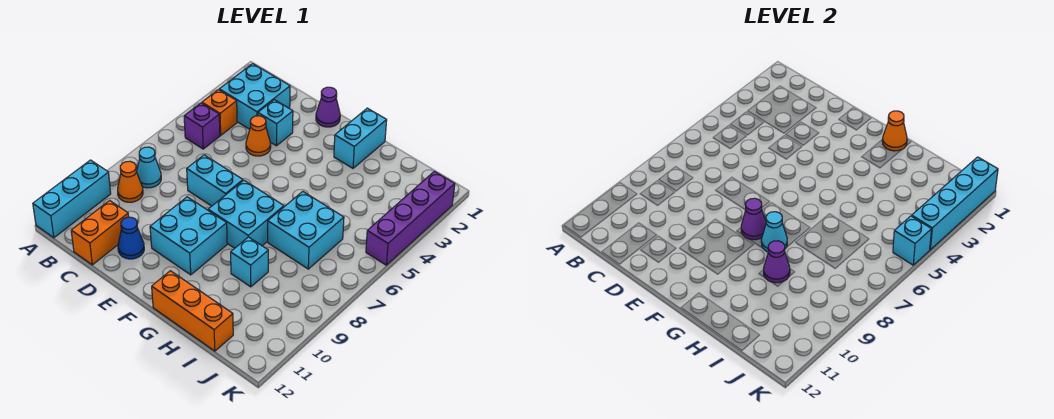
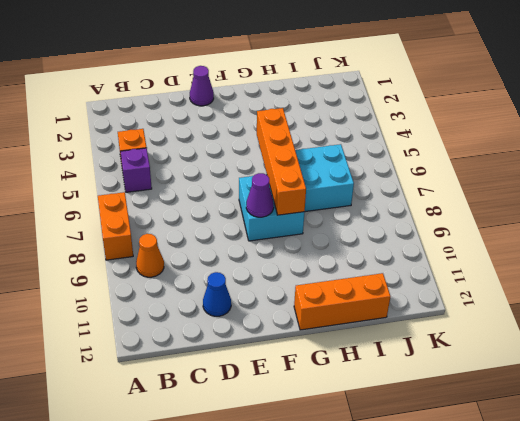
orange 1x2 brick [98,192,133,260] -> orange 1x2 brick moved to [71,201,129,265]
orange 1x4 brick [257,108,306,215] -> cyan 1x1 cone [761,212,787,252]
none -> cyan 1x3 brick [33,160,111,238]
none -> cyan 2x2 brick [219,64,290,129]
none -> cyan 1x1 cone [137,147,161,188]

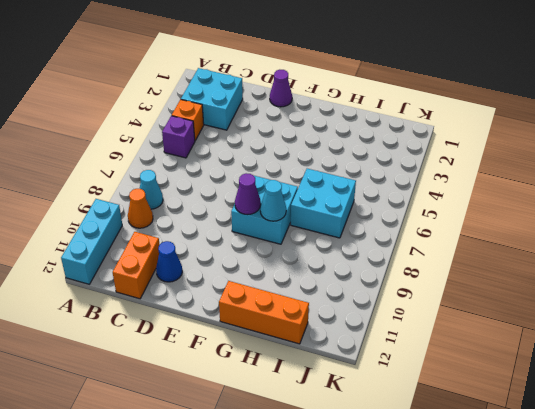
none -> cyan 1x1 brick [258,100,293,146]
none -> orange 1x1 cone [246,116,271,156]
none -> cyan 1x2 brick [187,155,243,206]

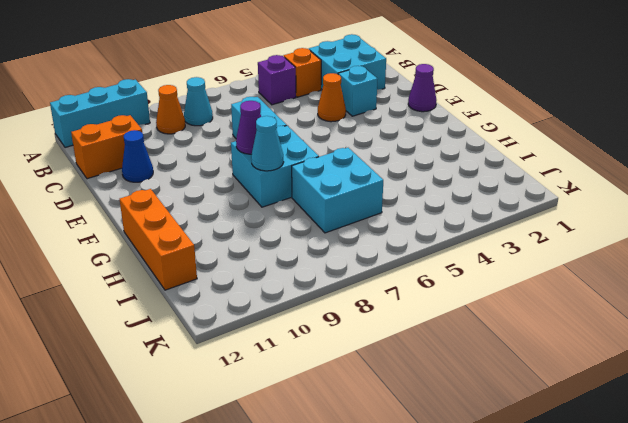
none -> cyan 2x2 brick [150,197,227,275]
none -> cyan 1x2 brick [334,108,387,168]
none -> cyan 1x1 brick [231,237,268,287]

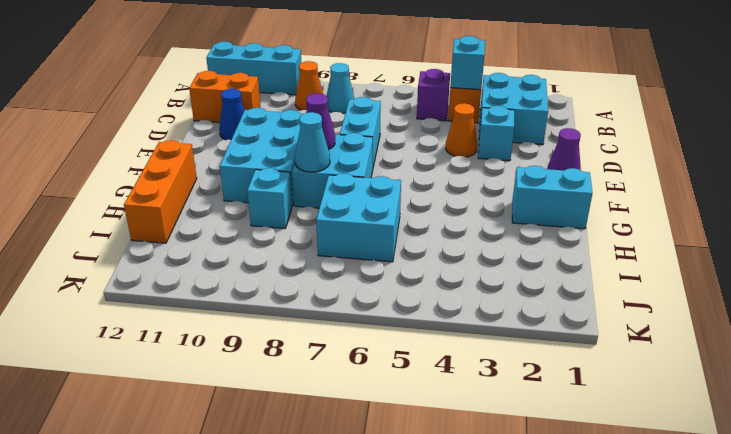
cyan 1x1 brick [450,36,485,90] -> cyan 1x1 brick moved to [893,216,932,265]
cyan 2x3 brick [220,108,302,206] -> cyan 2x2 brick [150,197,227,275]
none -> purple 1x4 brick [366,171,455,265]
none -> orange 1x1 cone [882,111,907,151]
none -> purple 1x1 cone [764,241,790,283]

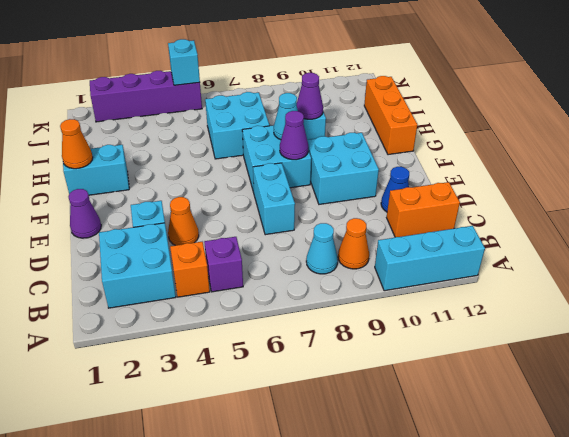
none -> cyan 1x4 brick [912,157,998,250]

